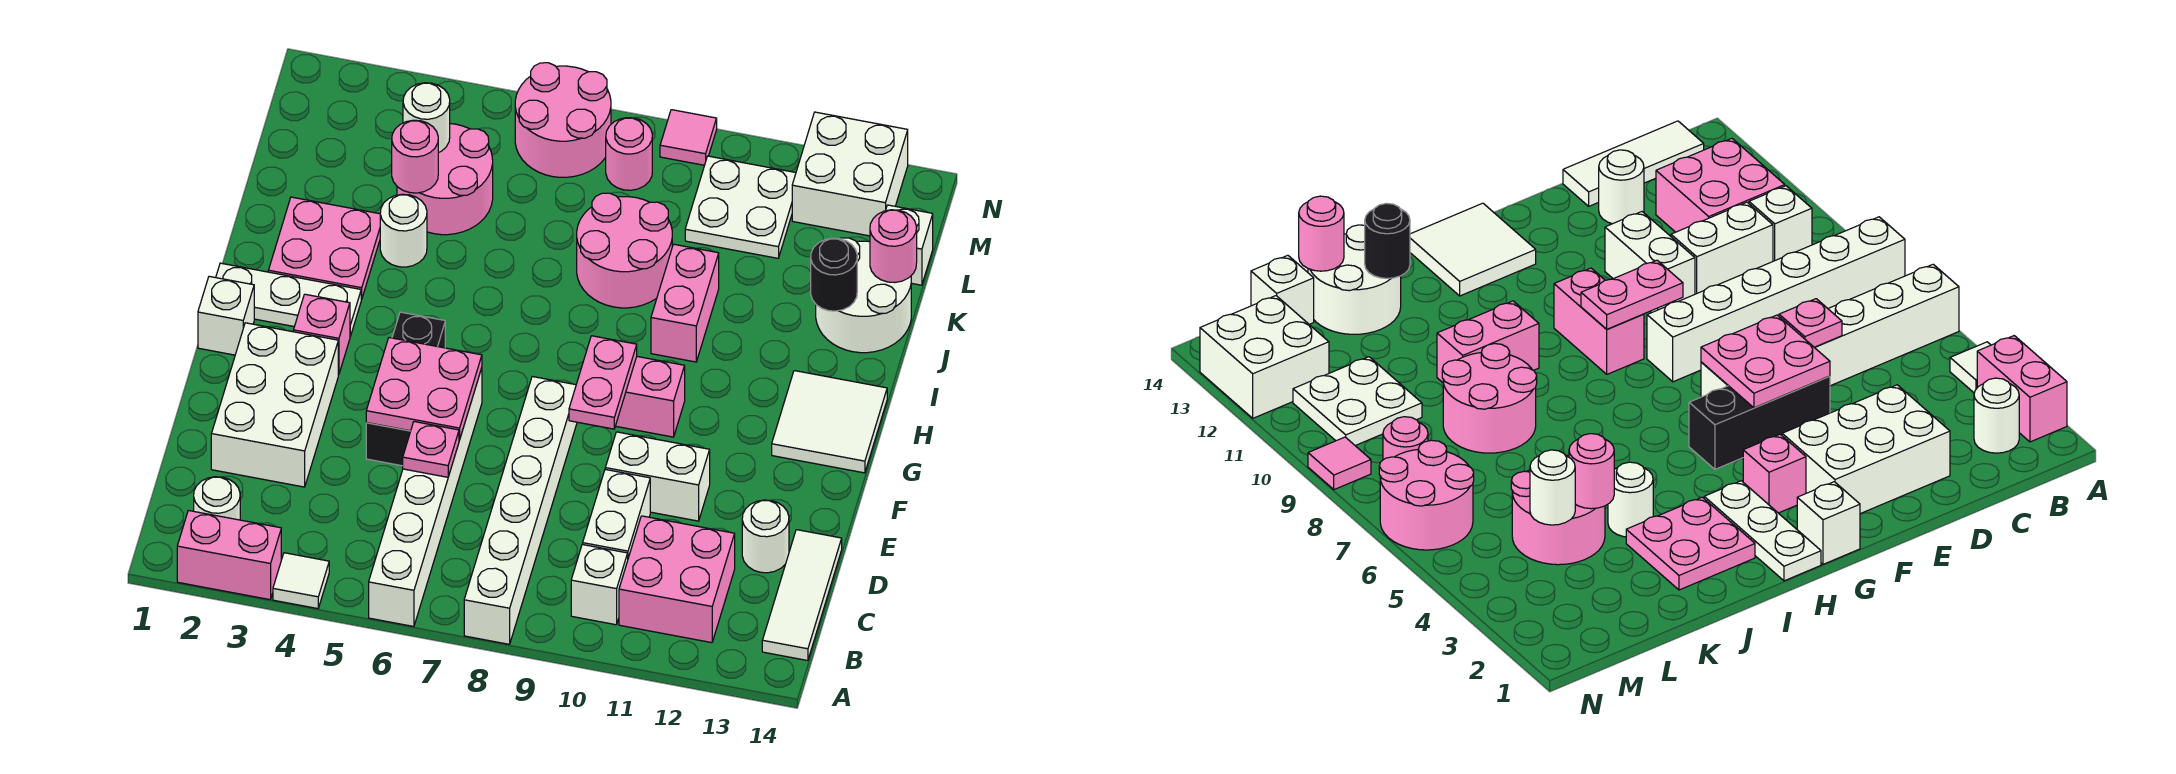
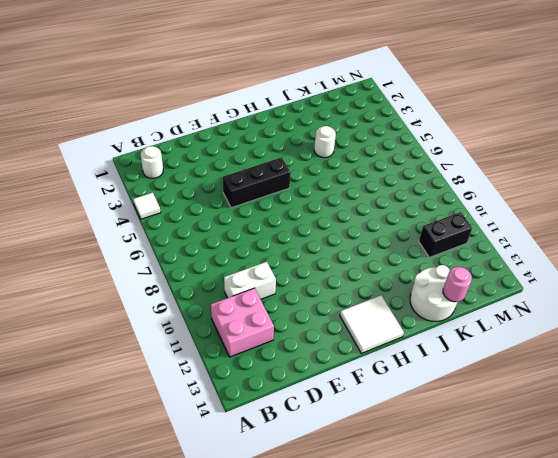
black 1x2 brick [419,212,472,257] -> white 2x2 plate [685,156,796,258]
none -> pink 1x2 brick [177,510,281,600]
none -> white 1x6 brick [369,368,482,626]
none -> white 1x6 brick [464,377,577,644]
none -> white 1x1 brick [571,544,628,625]

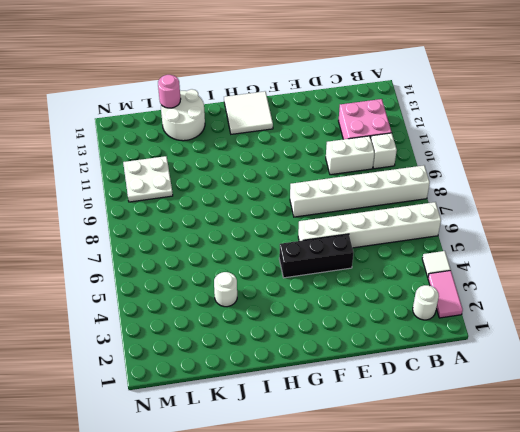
pink 1x2 tile [428,270,463,318] -> pink 1x2 brick [177,510,281,600]
none -> white 1x3 tile [762,530,842,661]
none -> white 2x3 brick [211,323,338,487]
none -> white 1x1 round brick [742,500,789,573]
none -> white 1x2 brick [605,432,710,521]

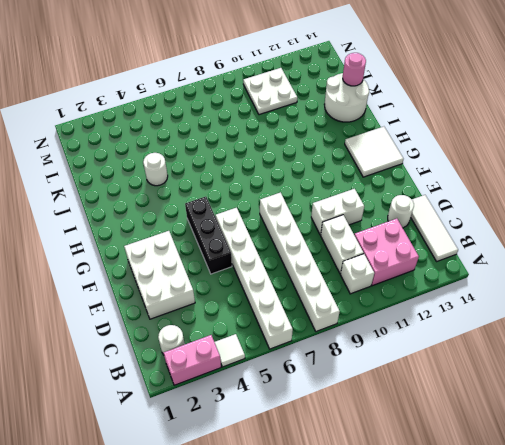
none -> white 1x1 brick [198,276,254,355]
none -> pink 1x1 brick [293,294,350,375]
none -> pink 1x2 brick [616,357,685,437]
none -> white 1x3 plate [216,263,361,336]

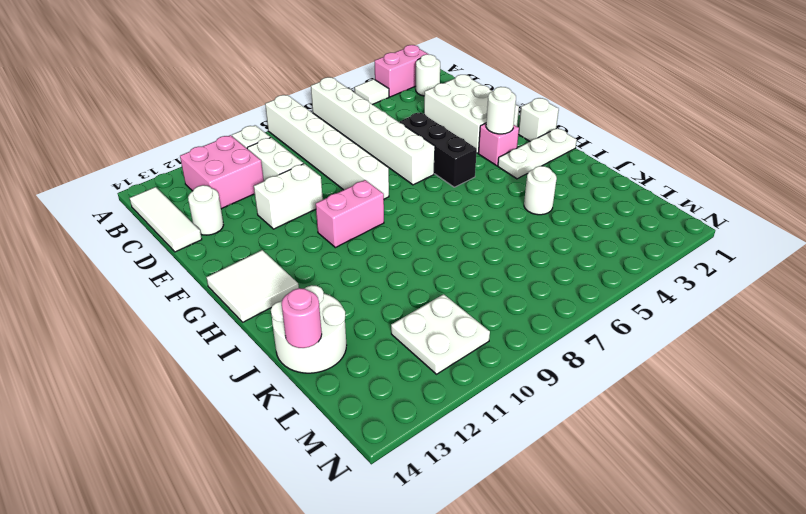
white 1x1 round brick [486,87,516,134] -> white 1x1 round brick moved to [403,83,450,153]
none -> pink 2x2 plate [268,197,380,299]
none -> pink 1x2 brick [651,244,719,362]
none -> pink 2x2 round brick [577,193,672,308]
none -> pink 2x2 round brick [397,124,493,235]

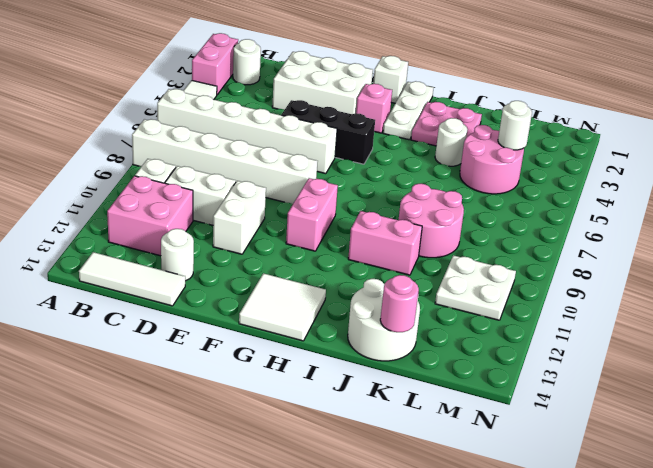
none -> white 1x1 brick [886,205,933,285]
none -> pink 2x2 round brick [515,63,611,177]
none -> pink 1x1 round brick [606,118,652,190]
none -> white 2x2 brick [792,112,908,236]

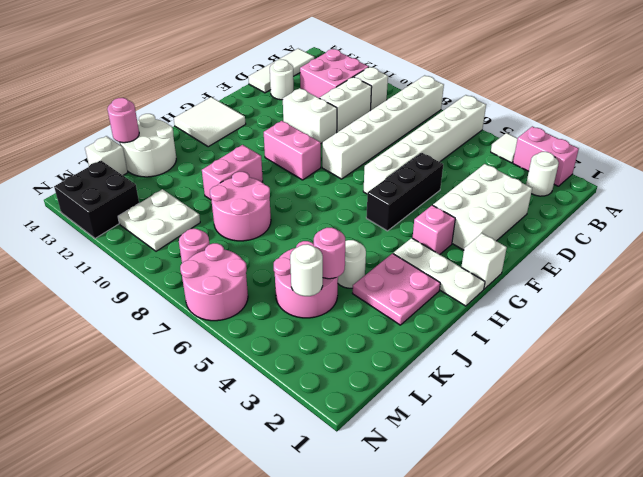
black 2x2 brick [54,160,139,238] -> white 2x2 brick [792,112,908,236]
none -> pink 1x1 tile [660,110,717,165]
none -> pink 1x1 plate [403,422,459,477]
none -> pink 2x2 plate [366,338,482,440]
none -> pink 1x2 plate [569,336,637,429]

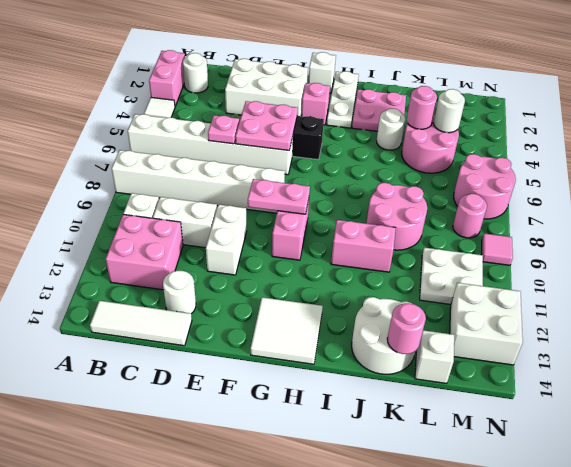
none -> black 1x1 round brick [811,238,857,311]

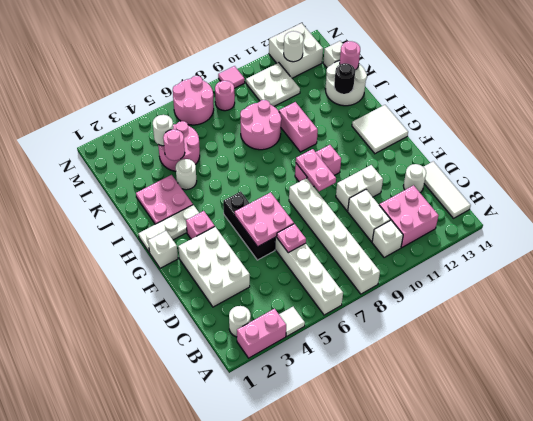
white 1x1 round brick [284,31,304,62] -> none

